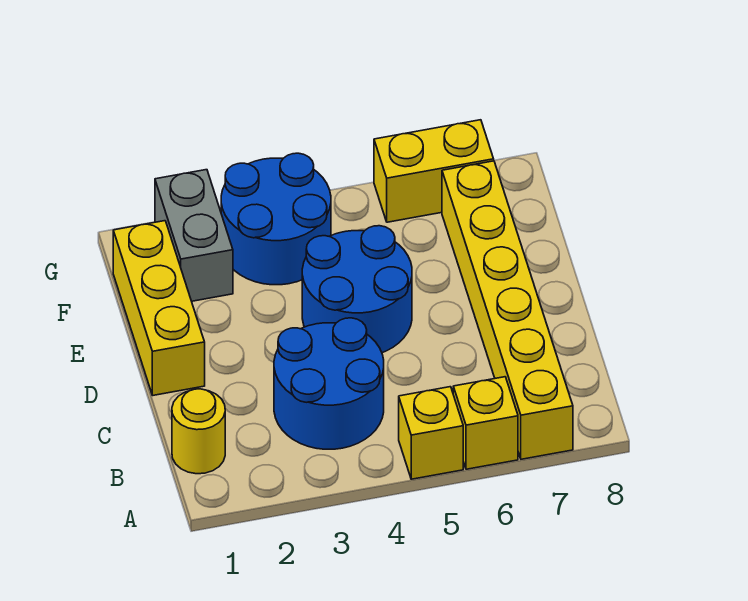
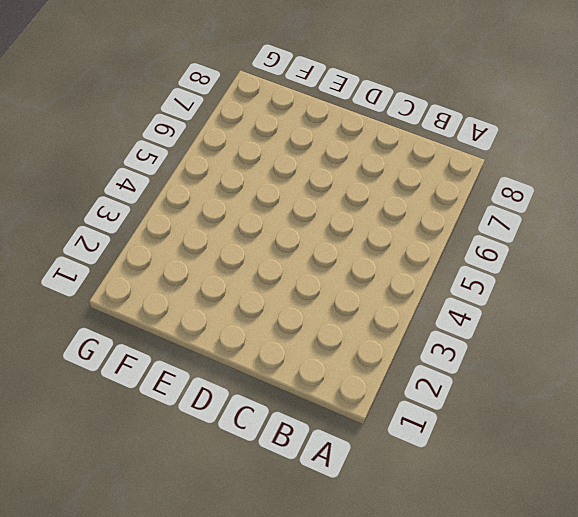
none -> yellow 1x1 brick [399,387,463,479]
none -> yellow 1x1 brick [453,377,518,469]

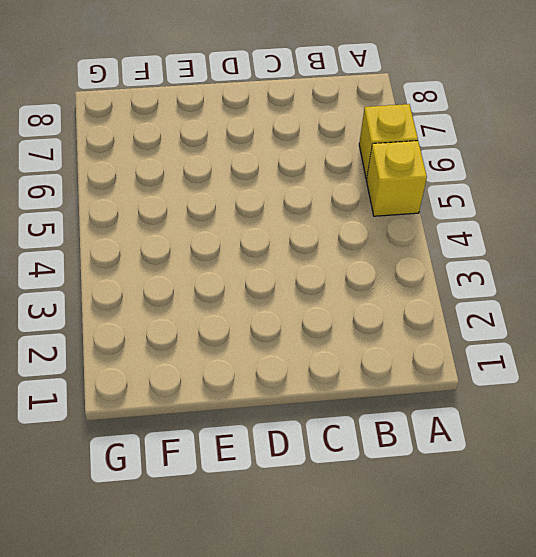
none -> yellow 1x6 brick [442,161,573,459]
none -> yellow 1x1 round brick [172,389,225,474]

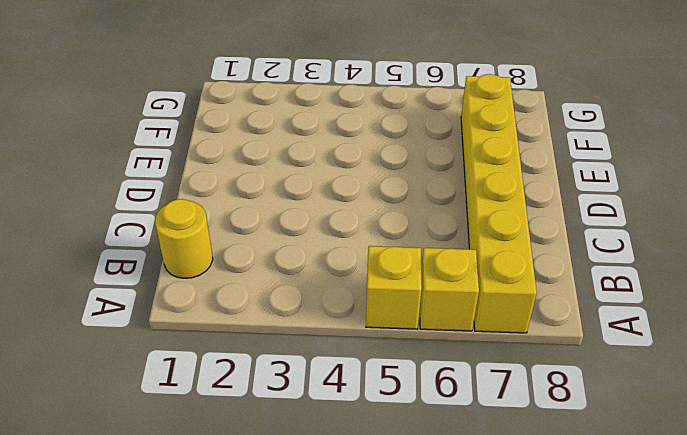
none -> blue 2x2 round brick [274,318,384,449]
none -> yellow 1x3 brick [113,221,205,395]

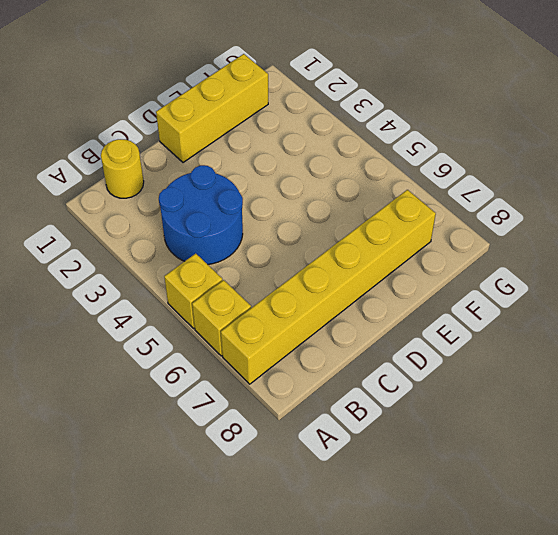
none -> blue 2x2 round brick [302,226,412,353]
none -> grey 1x2 brick [155,170,233,301]

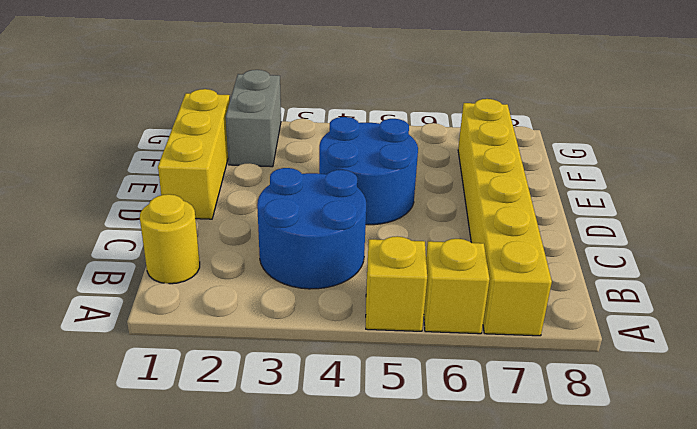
none -> blue 2x2 round brick [221,153,331,285]
none -> yellow 1x2 brick [374,120,494,222]

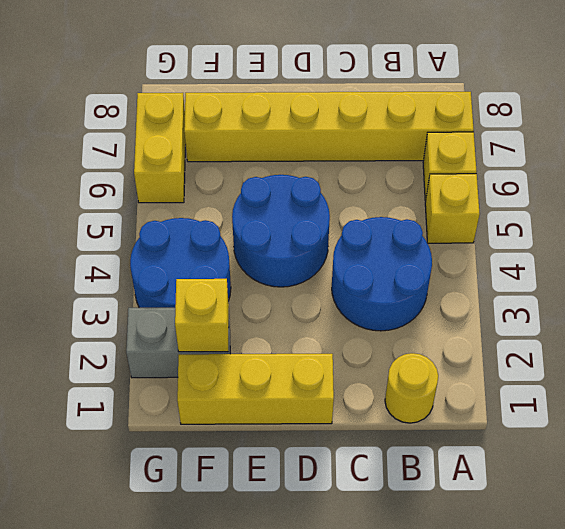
yellow 1x1 brick [175,279,229,352] -> none

